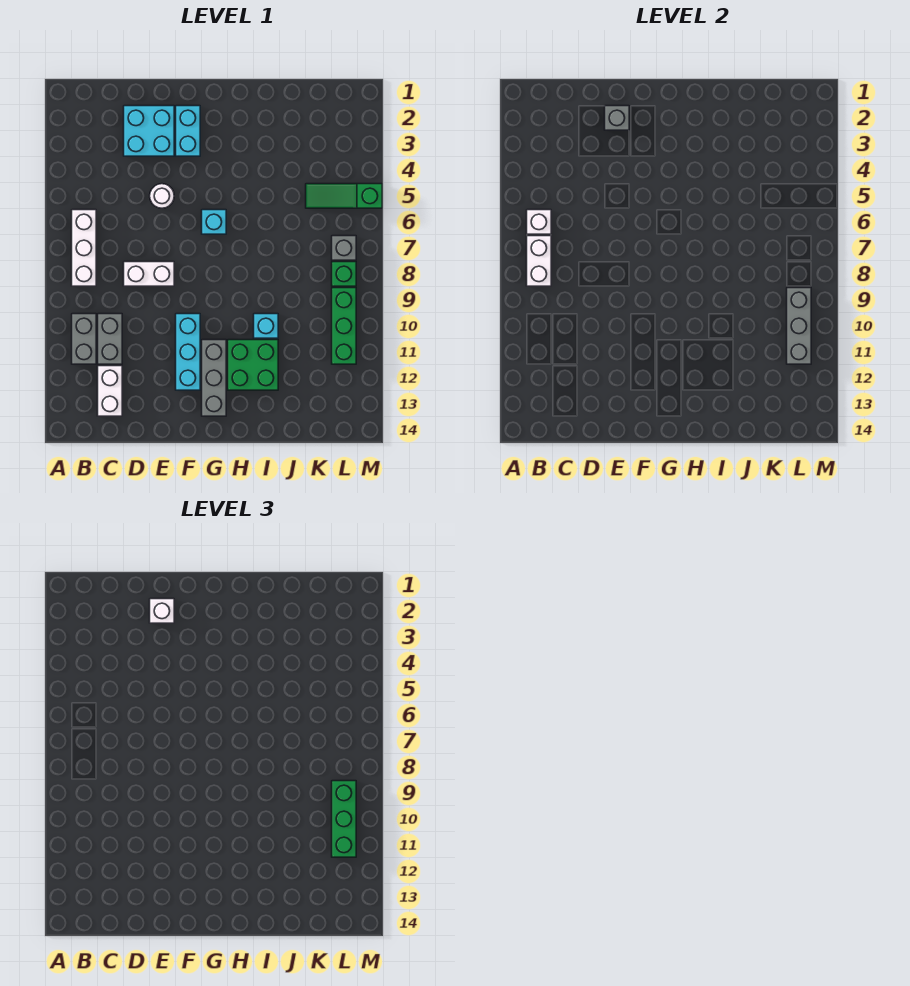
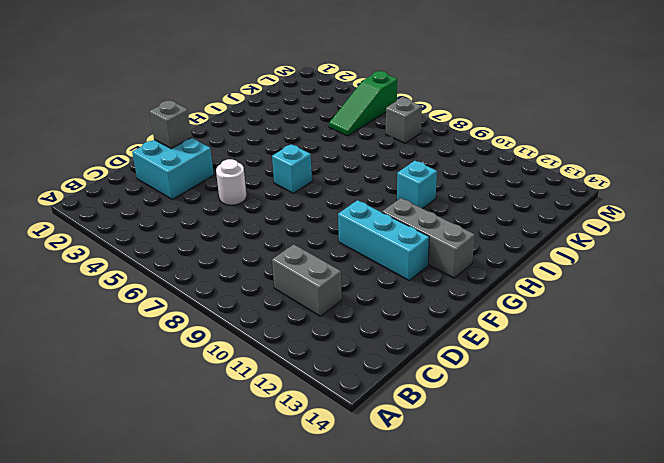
none -> white 1x3 brick [72,210,96,286]
none -> grey 1x2 brick [72,314,96,364]
none -> white 1x2 brick [98,366,122,416]

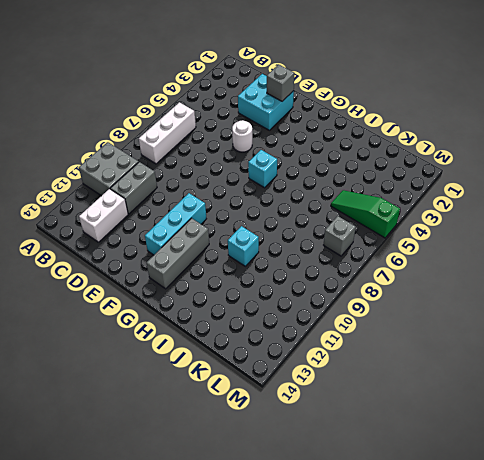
grey 2x2 brick [79,142,139,196] -> grey 1x2 brick [72,314,96,364]
none -> white 1x2 brick [124,262,174,286]
none -> cyan 1x2 brick [176,106,200,156]
none -> green 2x2 brick [228,340,278,390]

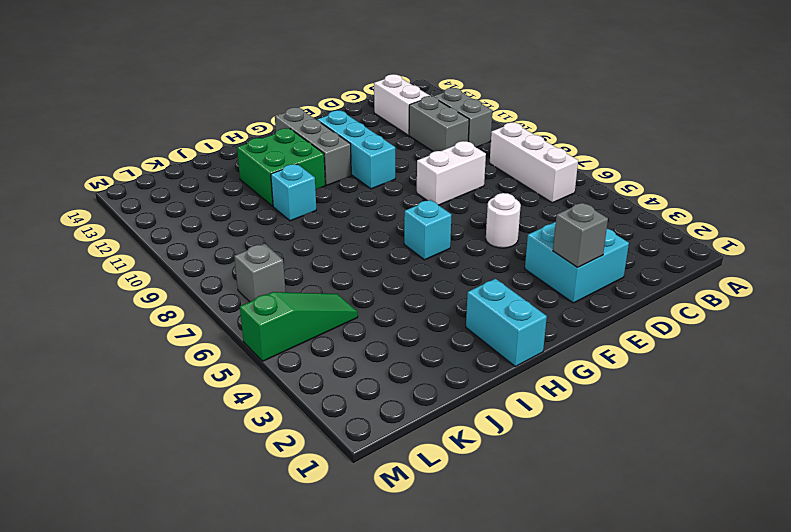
cyan 1x2 brick [466,279,547,367] -> cyan 1x2 brick moved to [176,106,200,156]
none -> green 1x1 brick [332,262,356,286]
none -> green 1x3 brick [332,288,356,364]
none -> white 1x1 brick [527,210,551,234]

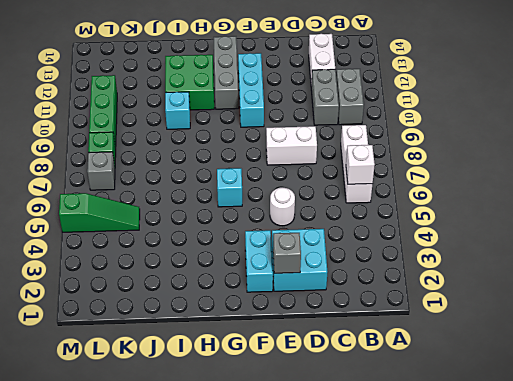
none -> white 1x2 brick [527,236,551,286]
none -> grey 1x3 brick [787,288,811,364]
none -> white 1x1 brick [150,599,174,623]

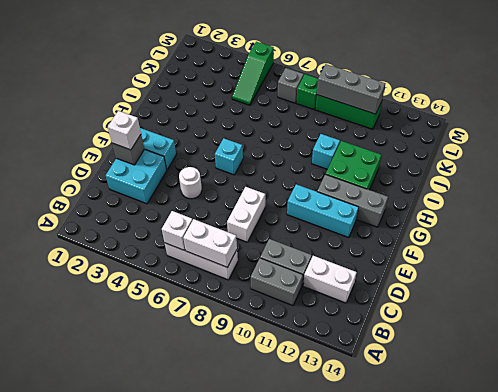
none -> green 1x3 brick [332,781,356,857]

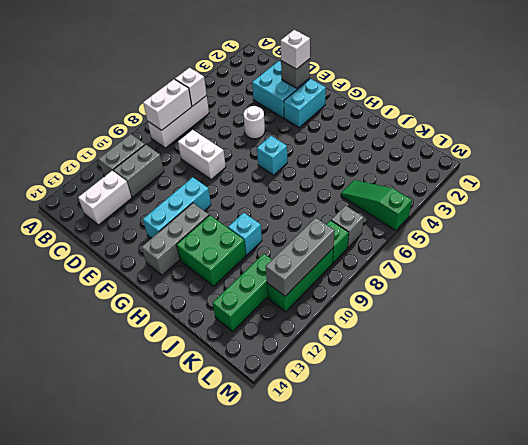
green 1x3 brick [213,254,272,331] -> green 1x3 brick moved to [332,781,356,857]

